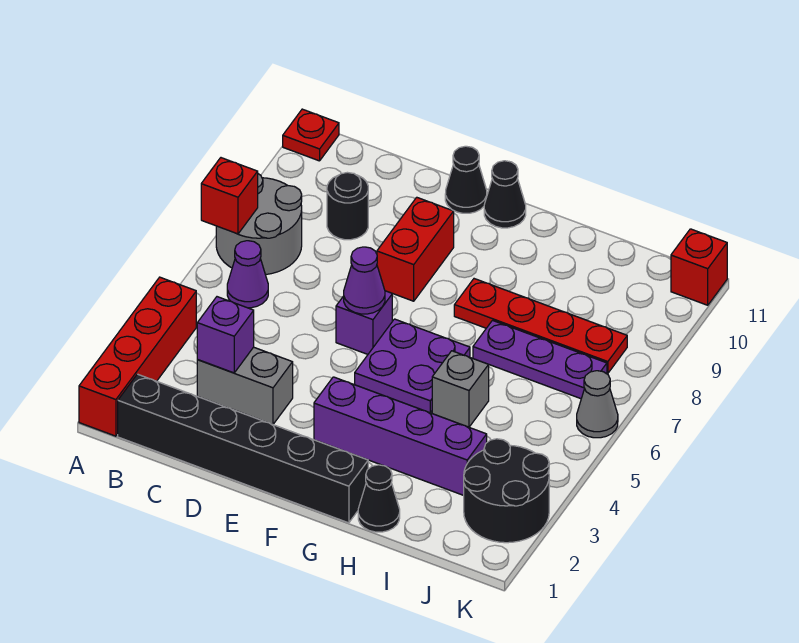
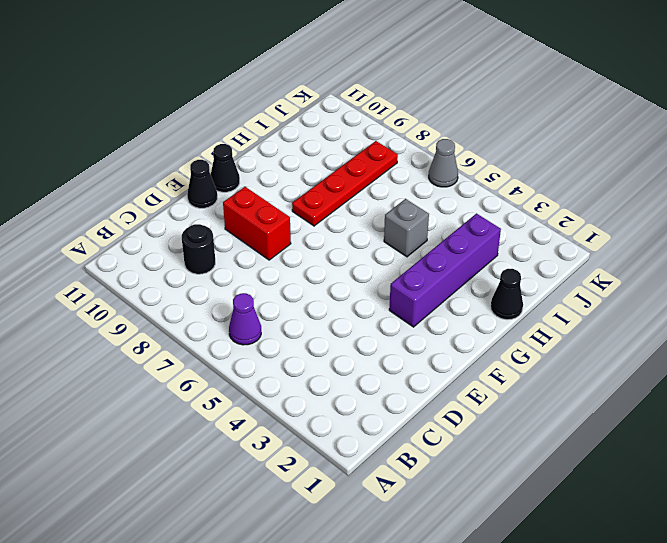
none -> red 1x4 brick [79,277,196,436]
none -> grey 2x2 round brick [216,174,302,275]
none -> red 1x1 plate [283,109,339,161]

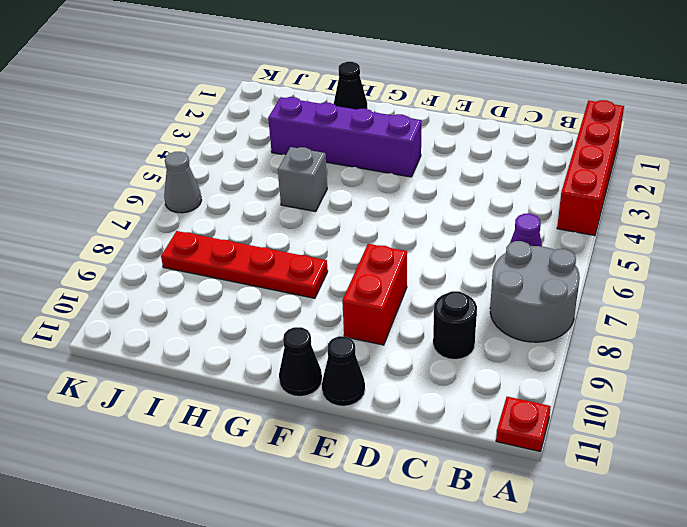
none -> black 1x6 brick [118,374,368,523]
none -> grey 1x2 brick [197,347,293,424]
none -> purple 1x1 brick [336,291,392,354]

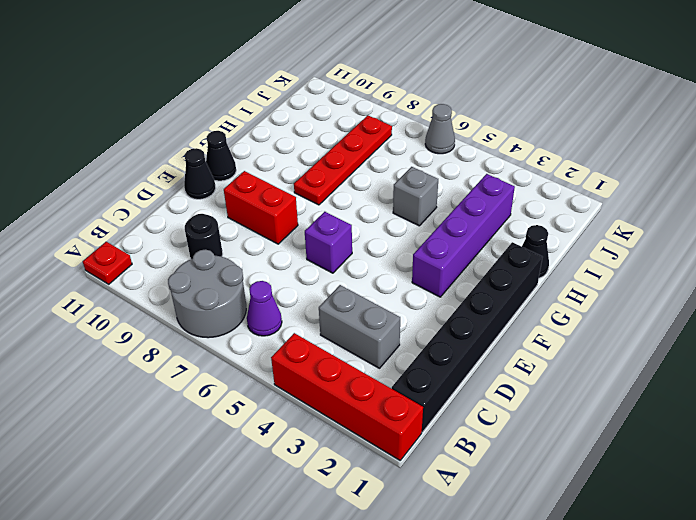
grey 1x2 brick [319,285,400,368] -> grey 1x2 brick turned to [197,347,293,424]
none -> purple 2x2 plate [355,319,470,413]
none -> purple 1x3 plate [473,321,607,399]
none -> black 2x2 round brick [464,439,549,543]

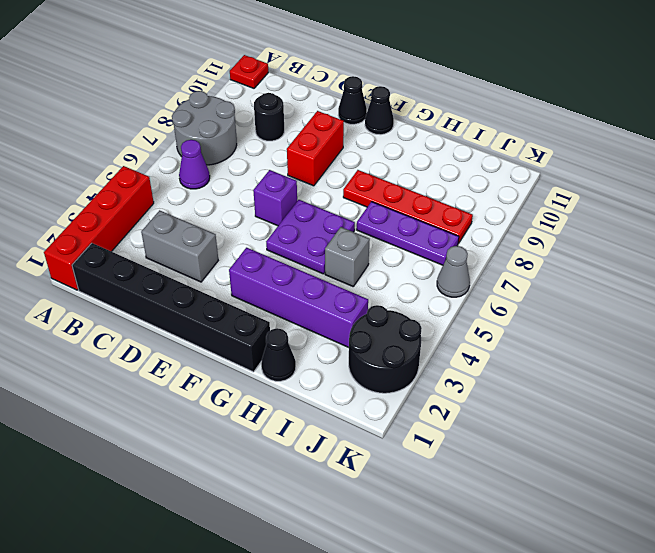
none -> red 1x1 brick [671,229,727,305]
none -> red 1x1 brick [201,158,258,234]
none -> purple 1x1 brick [197,297,254,373]

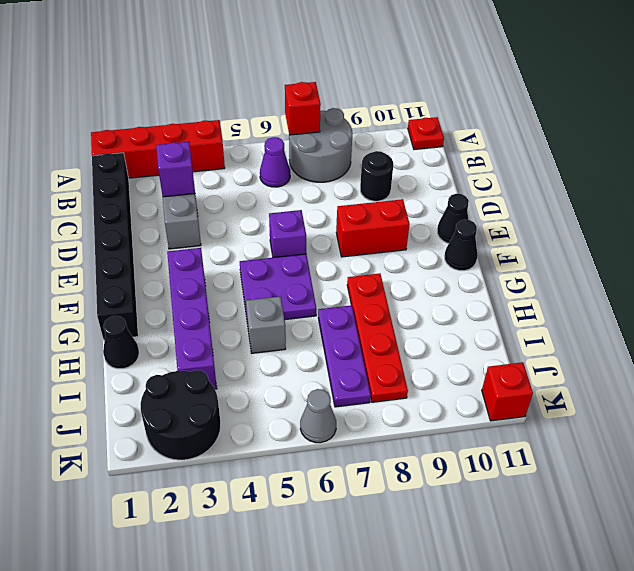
none -> purple 1x1 cone [344,247,385,314]

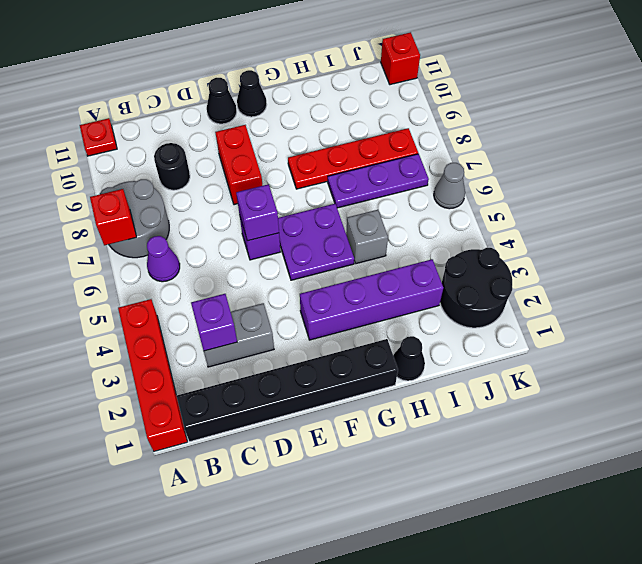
purple 1x1 brick [236,184,279,241] -> purple 1x1 cone [344,247,385,314]

